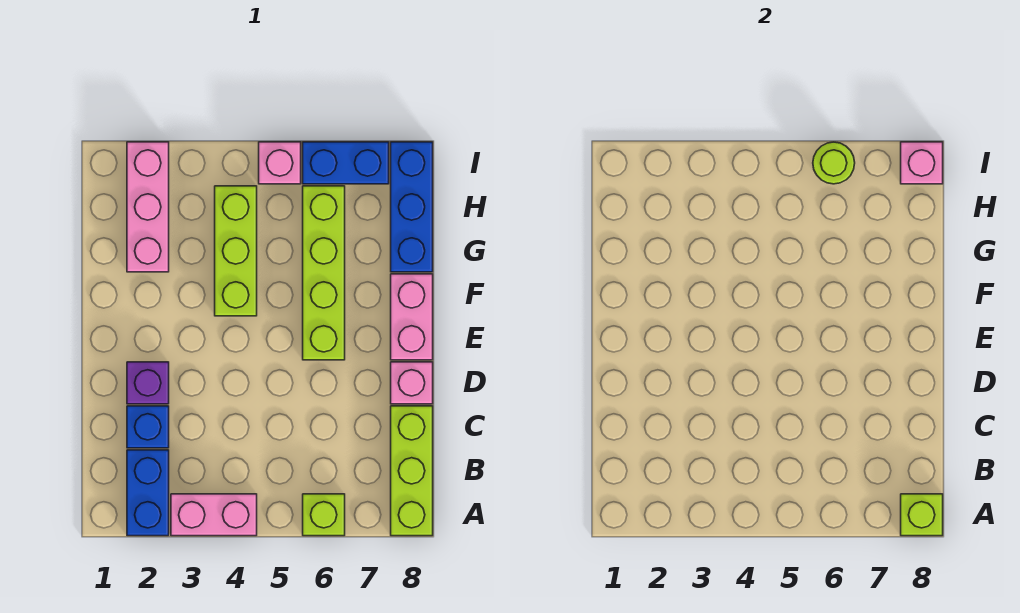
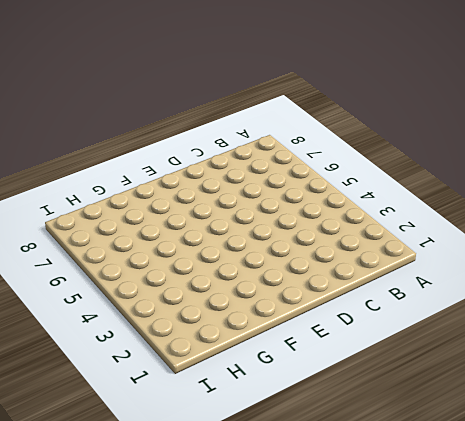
none -> blue 1x2 brick [127,450,169,536]
none -> pink 1x2 brick [171,494,257,536]
none -> lime 1x1 brick [303,494,345,536]

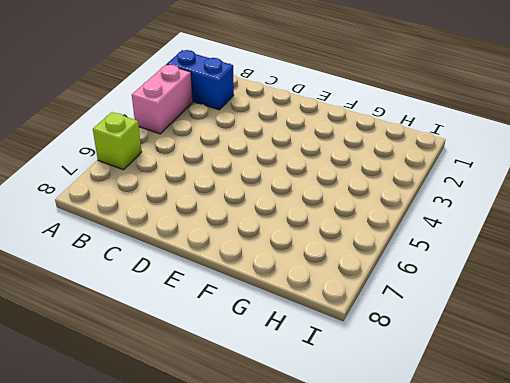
none -> lime 1x3 brick [391,406,433,536]
none -> blue 1x1 brick [127,406,169,448]
none -> purple 1x1 brick [127,362,169,404]

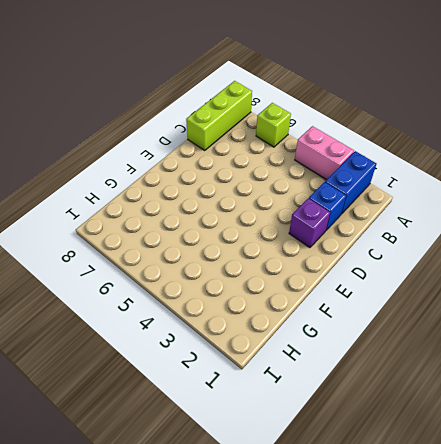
none -> pink 1x1 brick [391,362,433,404]
none -> lime 1x4 brick [303,186,345,360]
none -> pink 1x2 brick [391,274,433,360]

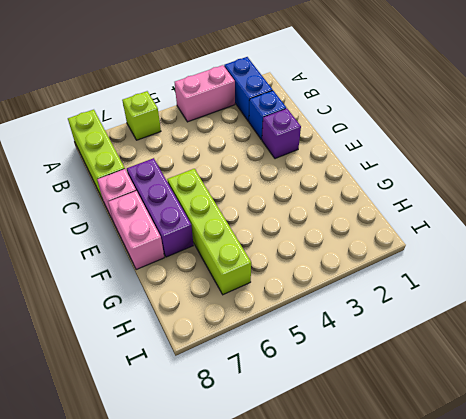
purple 1x3 brick [127,158,193,257] -> none
none -> lime 1x3 brick [215,186,257,316]
none -> pink 1x3 brick [127,142,169,272]
none -> blue 1x3 brick [391,142,433,272]

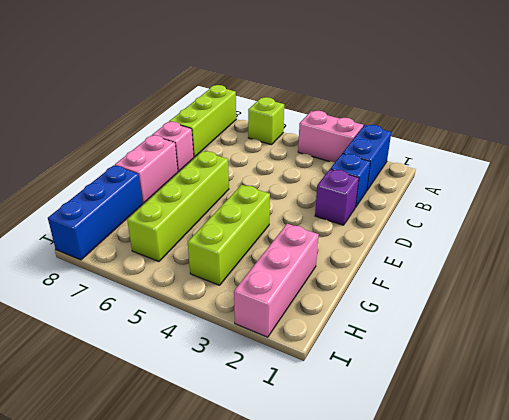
none -> pink 1x1 brick [259,142,301,184]
none -> blue 1x2 brick [303,142,389,184]
none -> lime 1x1 brick [901,494,943,536]

